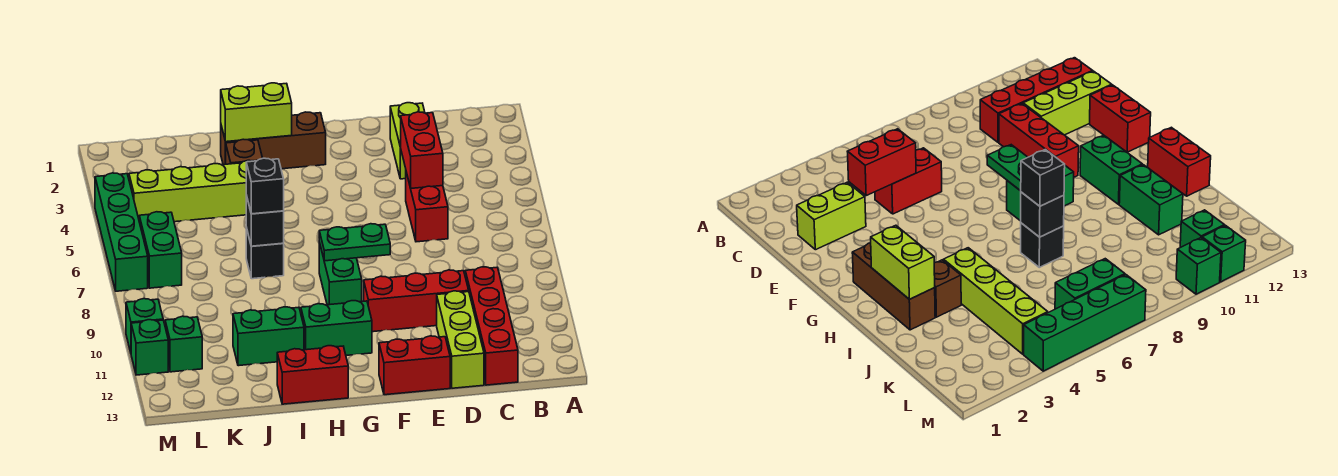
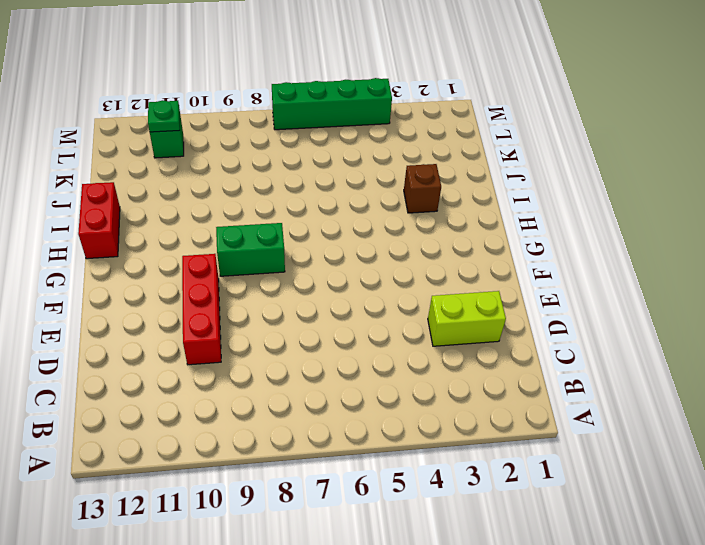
green 1x1 plate [148,100,180,132] -> none
none -> red 1x4 brick [465,267,518,385]
none -> red 1x2 brick [406,172,448,242]
none -> lime 1x3 brick [437,291,484,388]

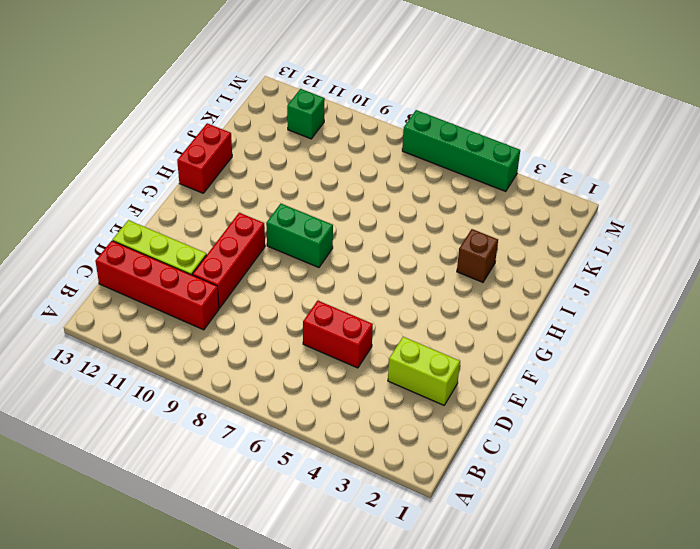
none -> red 1x2 brick [379,336,450,395]
none -> brown 1x3 brick [221,112,326,169]
none -> green 1x2 brick [301,301,372,355]

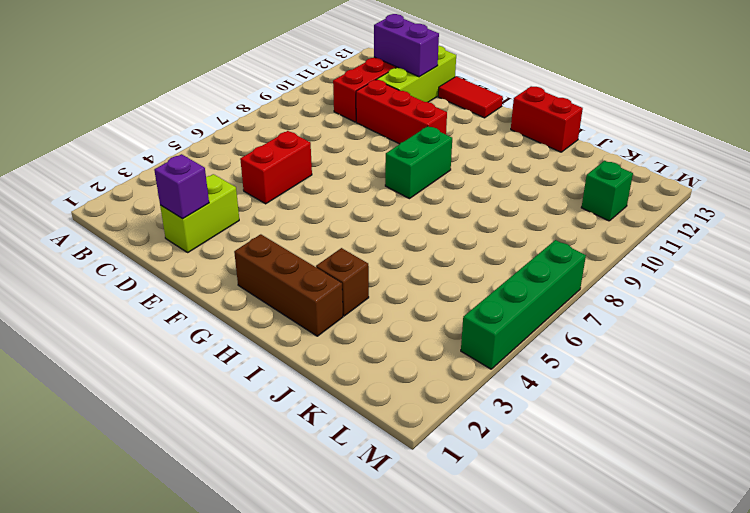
purple 1x2 brick [374,14,439,77] -> none
purple 1x1 brick [154,154,209,219] -> none
red 1x2 tile [438,76,503,118] -> red 1x2 brick [379,336,450,395]
none -> green 1x2 brick [301,301,372,355]
none -> lime 1x4 brick [129,160,251,222]
none -> black 1x1 brick [246,228,284,279]

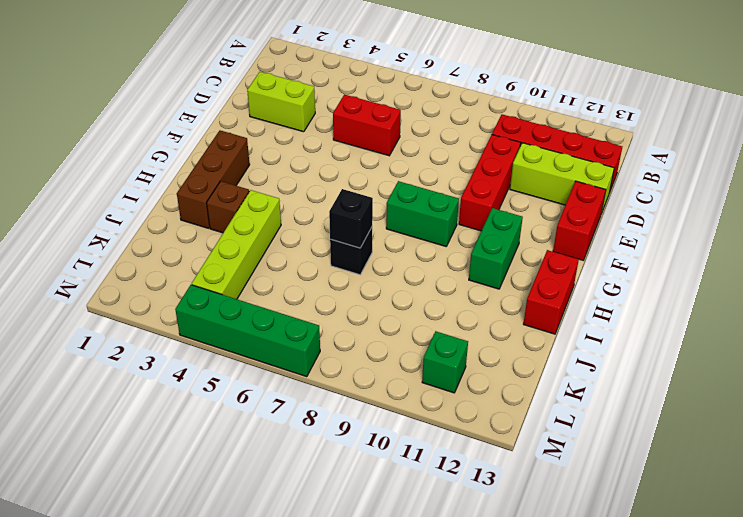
none -> green 1x2 brick [233,307,304,366]
none -> green 1x2 brick [139,212,182,288]
none -> green 1x1 brick [126,299,163,352]

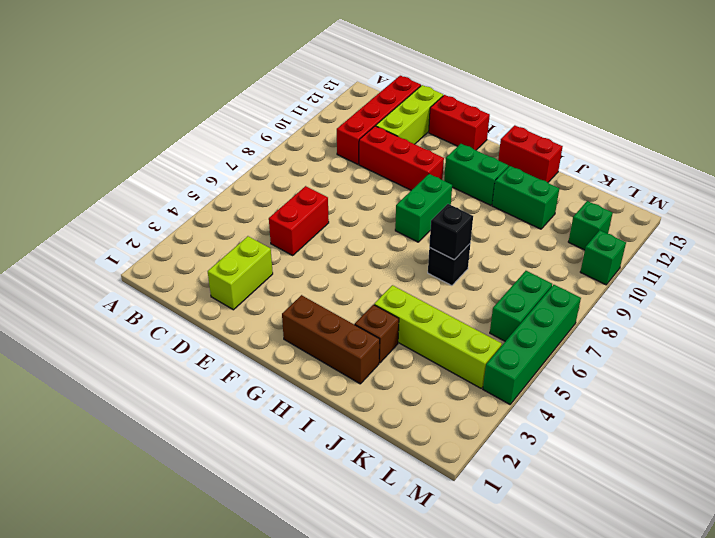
none -> green 1x1 brick [131,320,168,375]
none -> red 1x2 brick [401,112,443,188]
none -> green 1x2 plate [319,224,390,261]

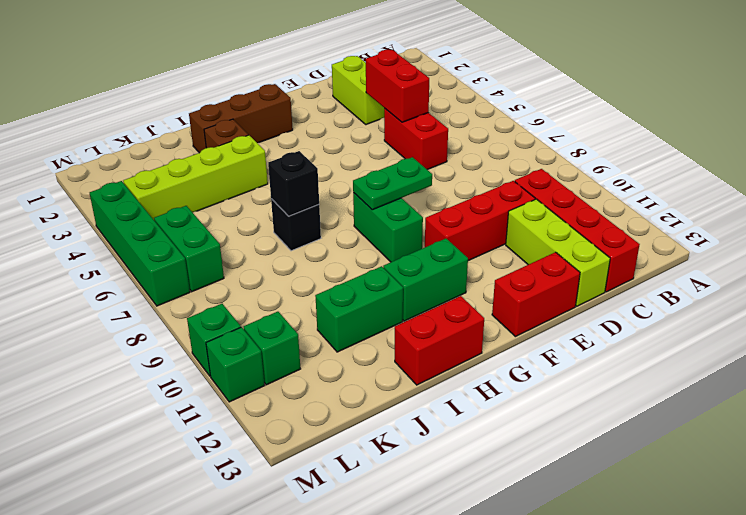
none -> lime 1x2 brick [221,83,292,142]
none -> black 1x1 brick [246,158,284,214]

